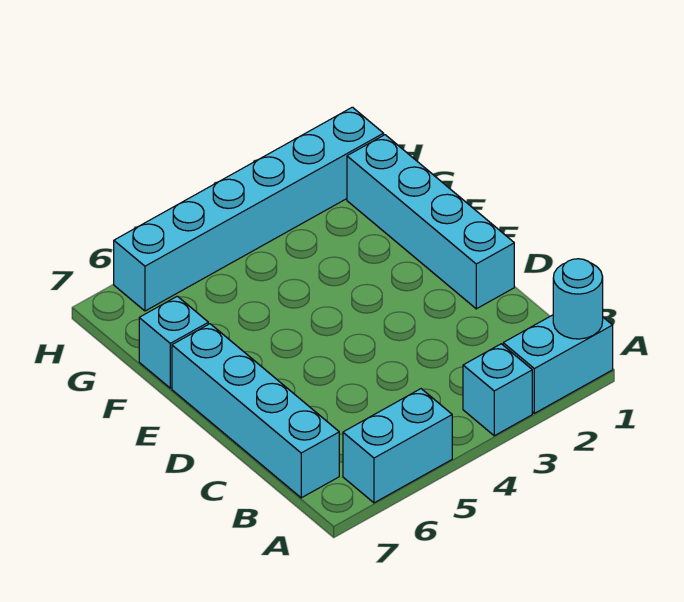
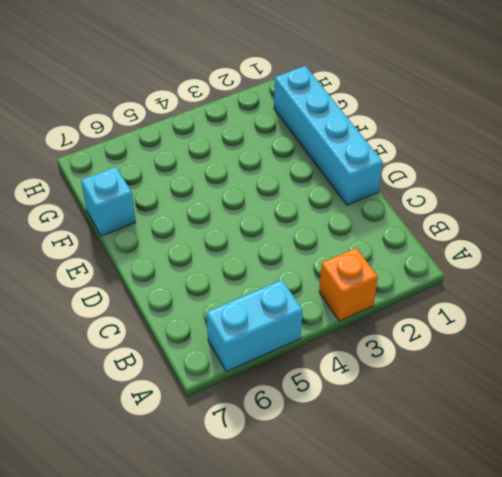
orange 1x1 brick [319,248,378,321] -> cyan 1x1 brick [463,344,532,436]
none -> cyan 1x2 brick [503,315,613,413]
none -> cyan 1x4 brick [172,324,339,498]

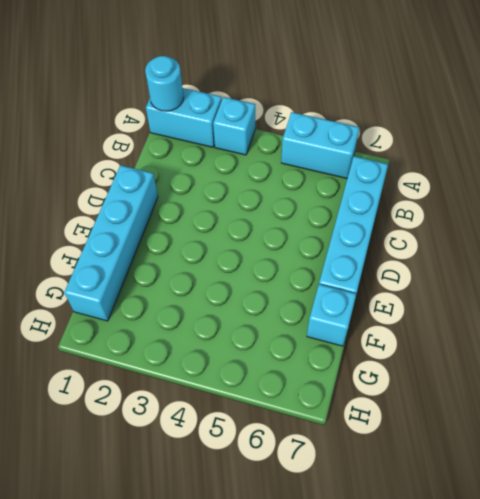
none -> cyan 1x6 brick [114,107,384,311]

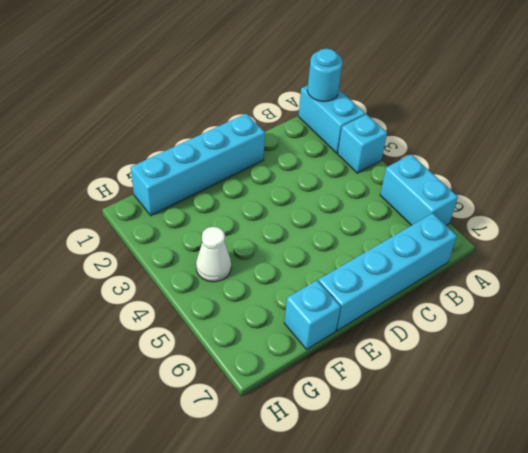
white 1x1 cone [196,227,231,282] -> none
none -> cyan 1x6 brick [114,107,384,311]

